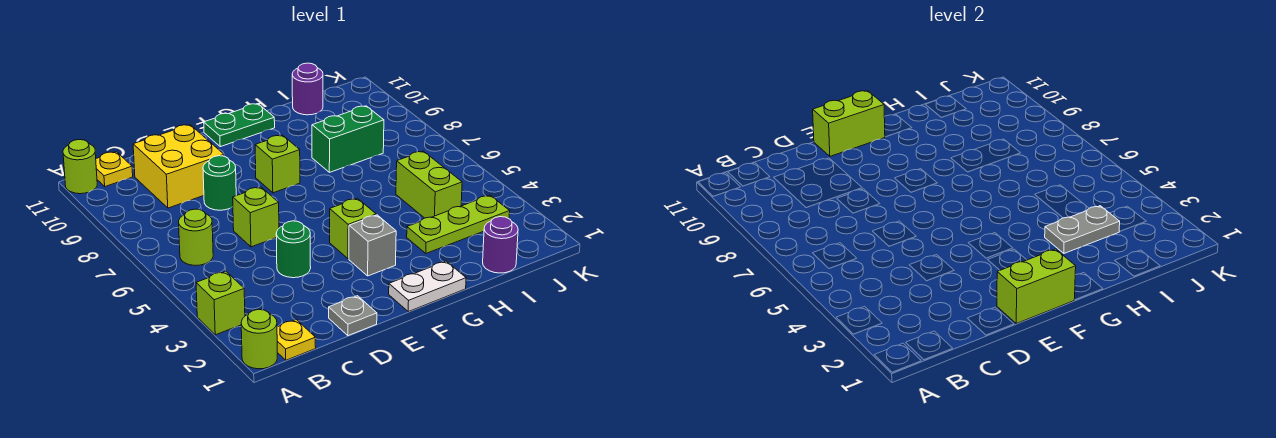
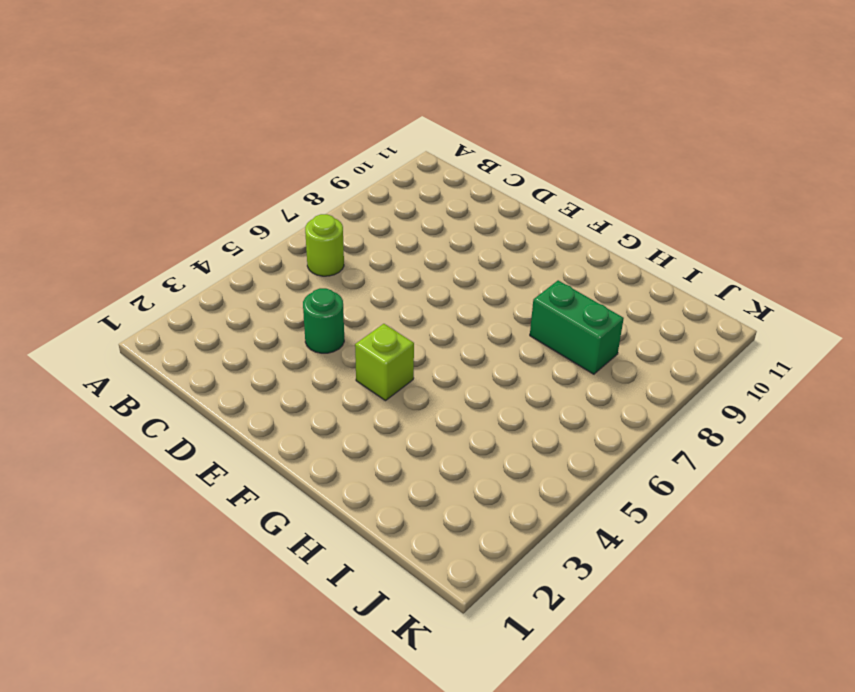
none -> lime 1x1 round brick [241,309,277,369]
none -> lime 1x1 brick [196,271,245,335]
none -> lime 1x1 round brick [63,140,97,194]

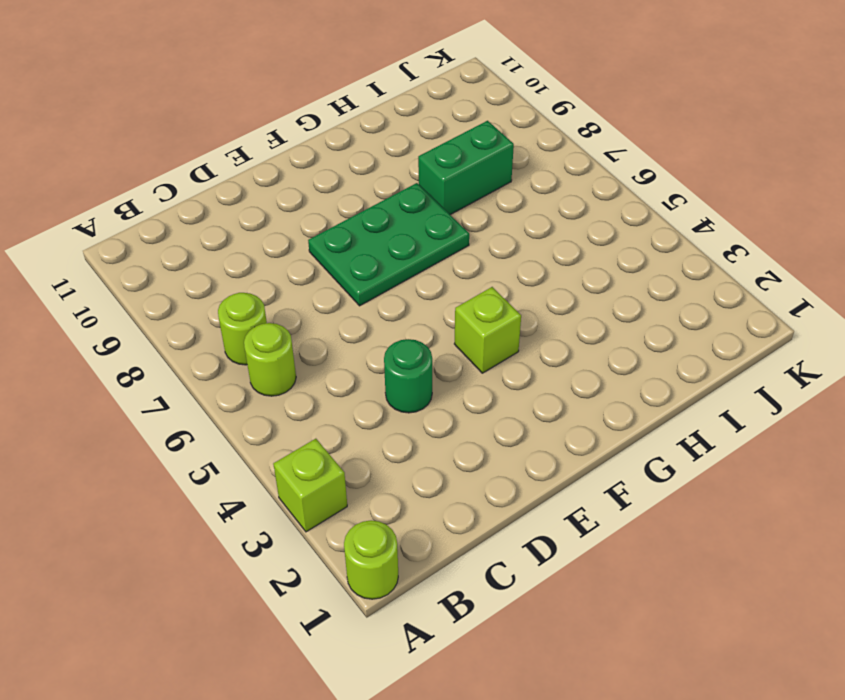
lime 1x1 round brick [218,293,267,365] -> lime 1x1 round brick moved to [63,140,97,194]
green 2x3 plate [308,183,469,306] -> lime 1x1 brick [255,135,300,193]
none -> yellow 1x1 plate [277,320,316,360]
none -> yellow 1x1 plate [96,152,133,187]
none -> yellow 2x2 brick [133,125,224,208]

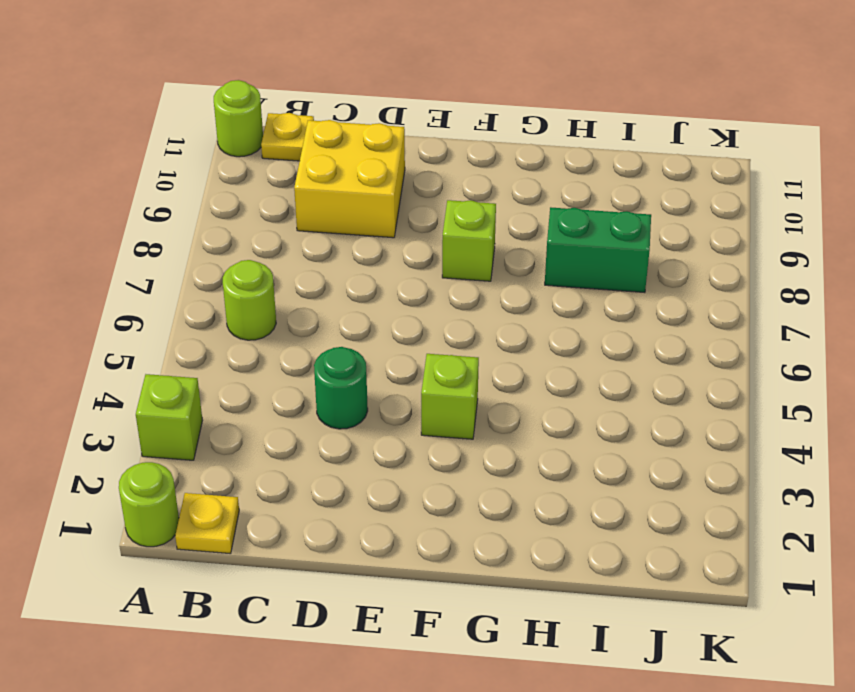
none -> grey 1x1 plate [329,296,377,336]
none -> lime 1x1 brick [233,187,279,247]
none -> green 1x1 round brick [203,156,236,210]

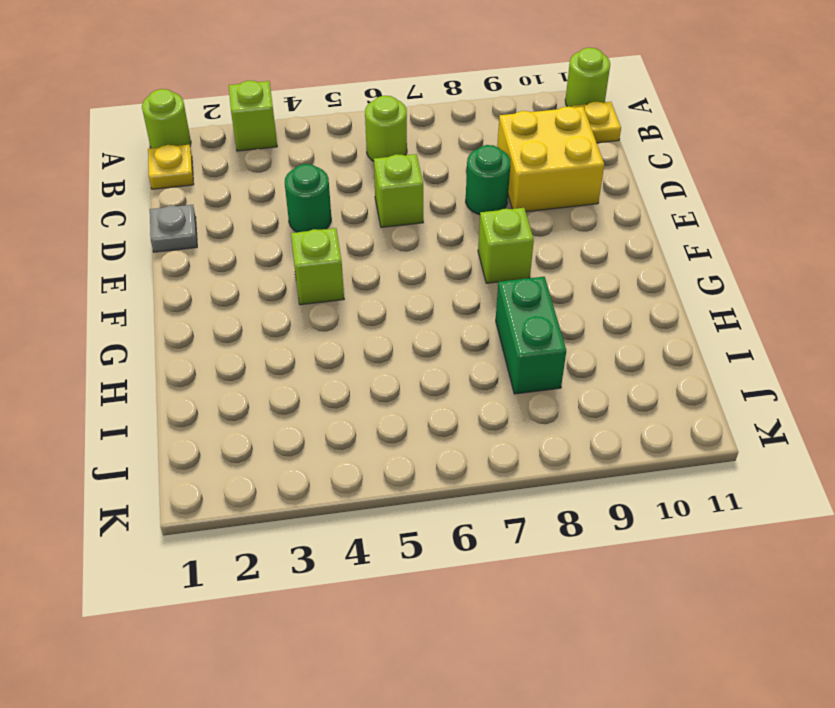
none -> white 1x2 plate [389,261,466,312]
none -> grey 1x1 brick [349,215,396,276]
none -> green 1x2 plate [204,104,275,147]

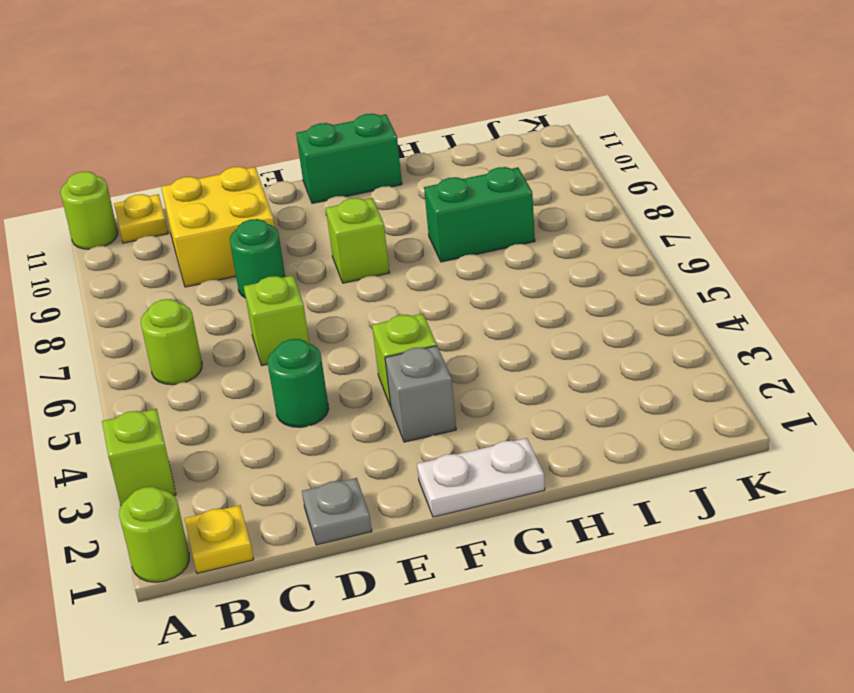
green 1x2 brick [296,114,402,203] -> green 1x2 plate [204,104,275,147]
none -> lime 1x3 plate [407,195,510,253]
none -> purple 1x1 round brick [483,217,518,273]
none -> lime 1x2 brick [396,151,462,218]

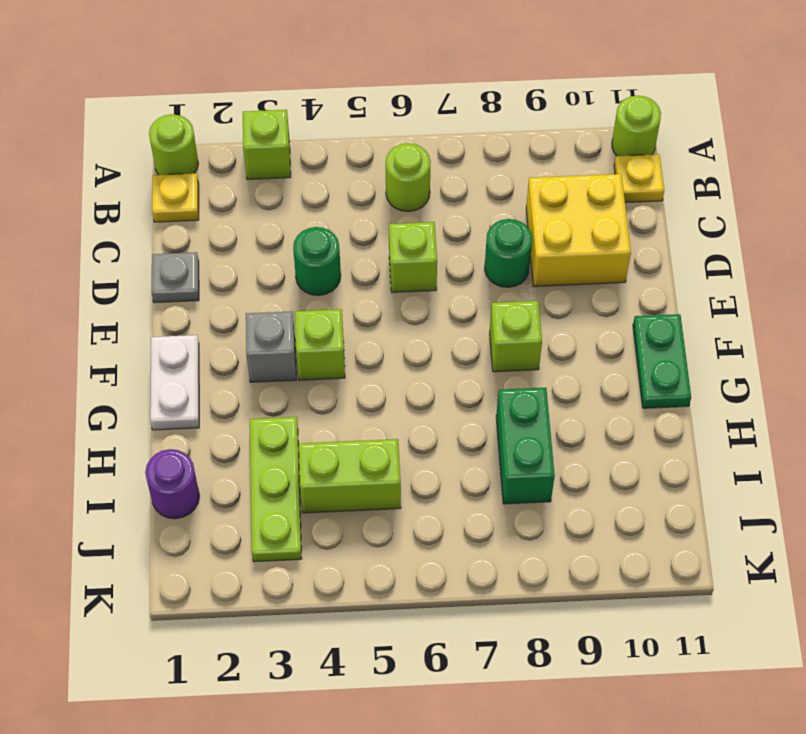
none -> purple 1x1 round brick [292,63,323,115]
none -> lime 1x2 brick [997,249,1076,323]
none -> lime 1x2 brick [813,91,885,156]

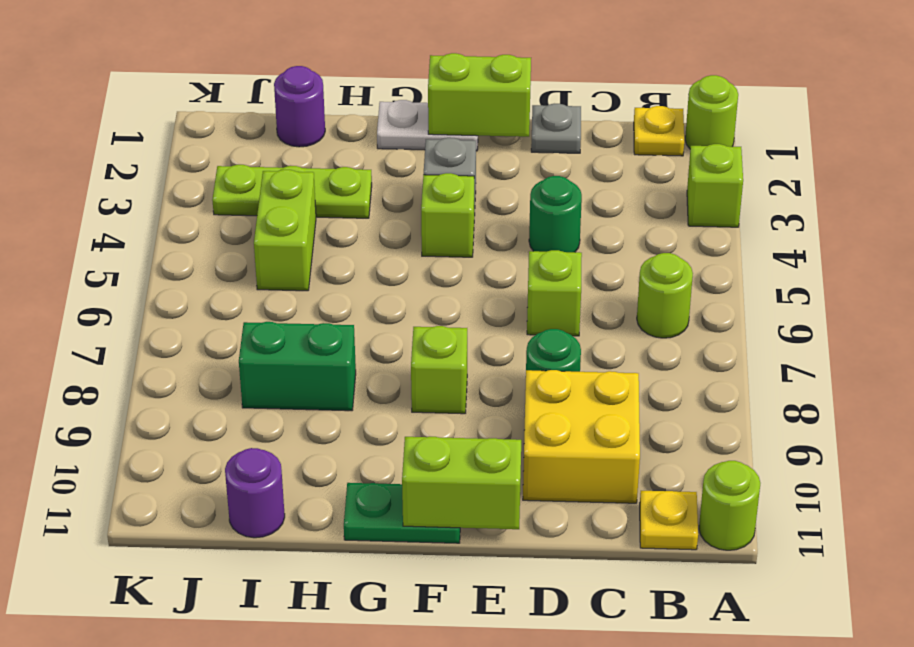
none -> grey 1x2 plate [1045,206,1120,253]

